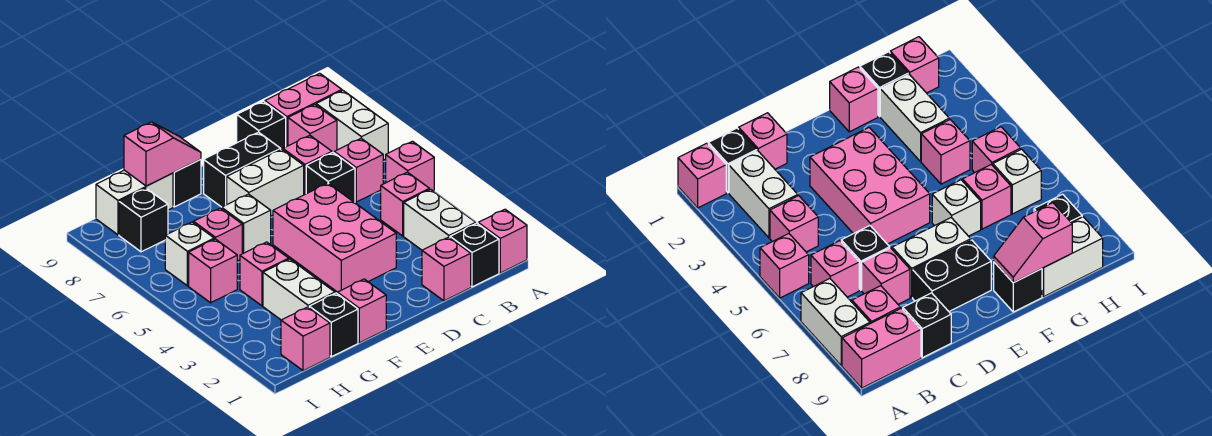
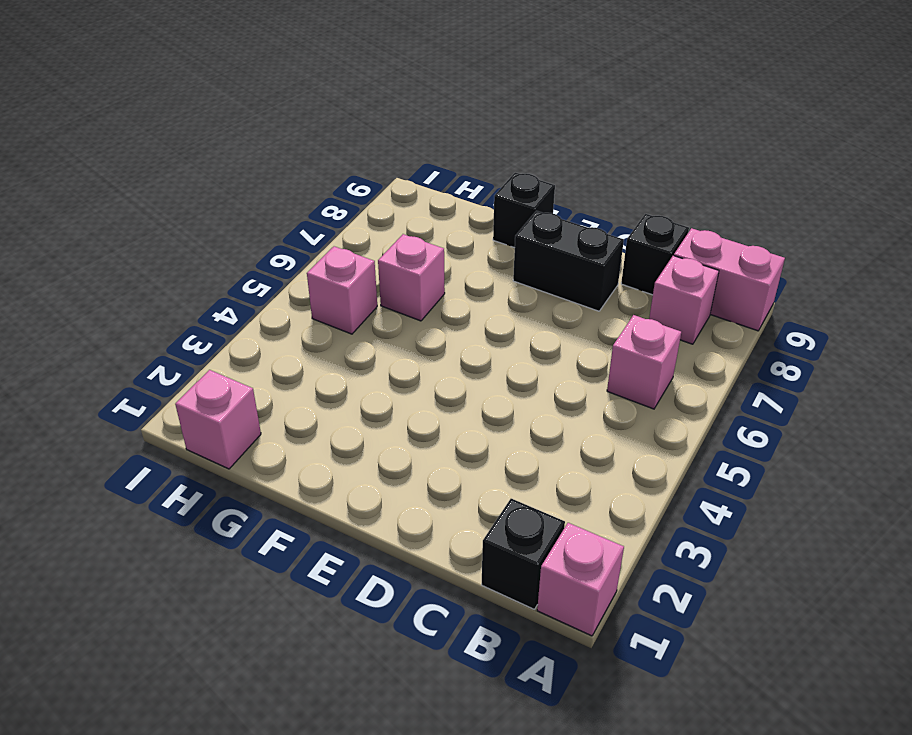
none -> pink 1x1 brick [386,141,434,191]
none -> white 1x2 brick [316,91,388,160]
none -> white 1x2 brick [404,189,476,250]

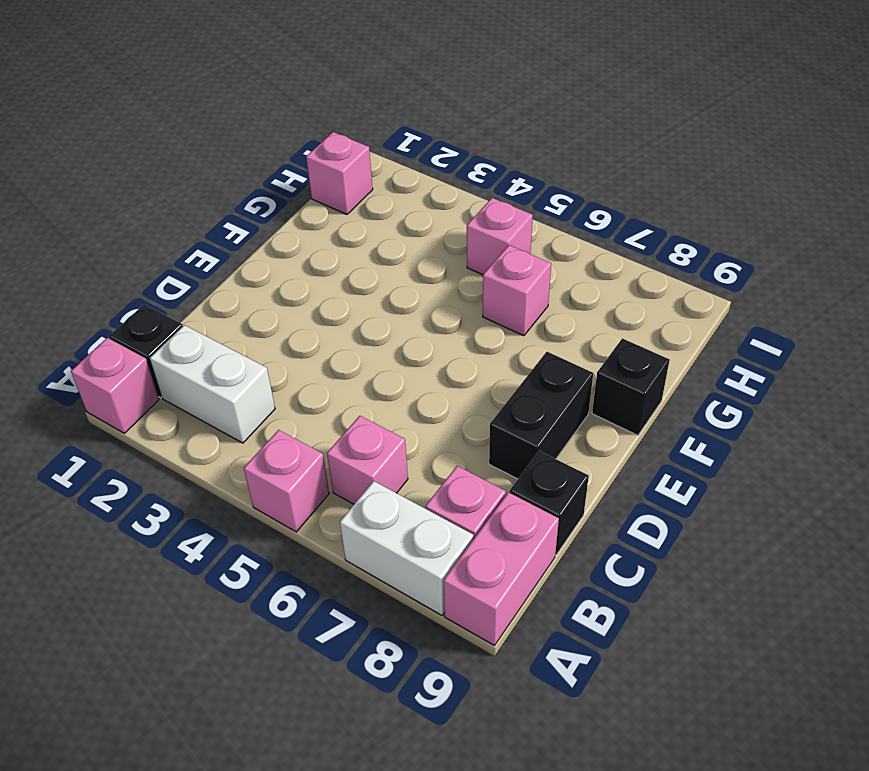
none -> pink 1x1 brick [381,172,429,236]
none -> pink 1x1 brick [422,237,471,301]
none -> black 1x1 brick [306,152,355,203]

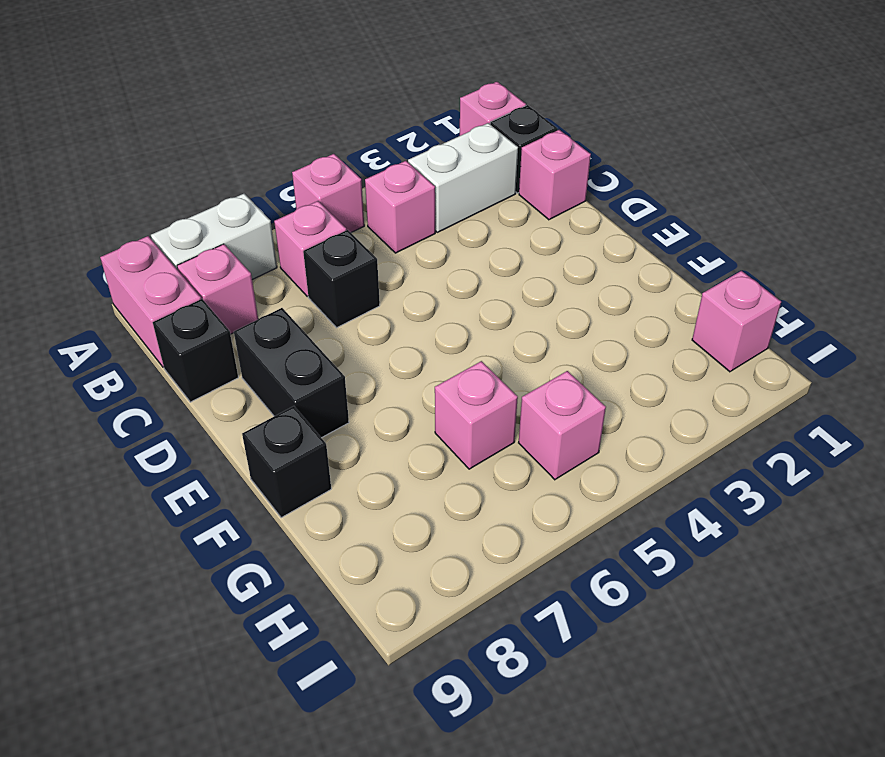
none -> pink 1x1 brick [283,135,332,195]
none -> pink 2x3 brick [273,183,396,292]
none -> white 1x2 brick [227,149,304,216]

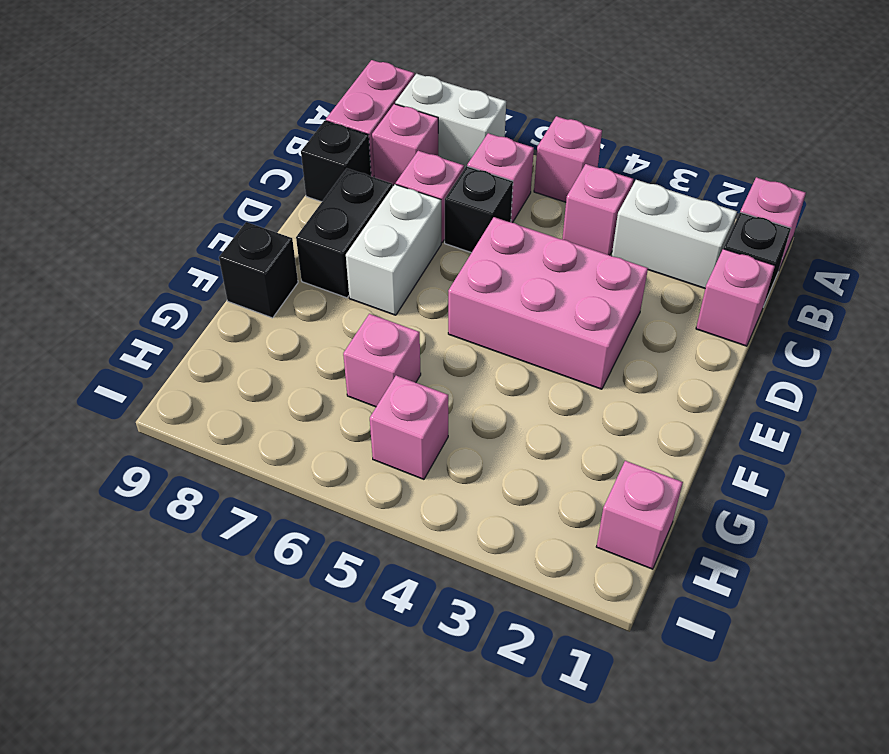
none -> pink 1x1 brick [337,279,386,343]
none -> white 1x1 brick [222,194,271,254]
none -> black 1x1 brick [309,293,358,357]

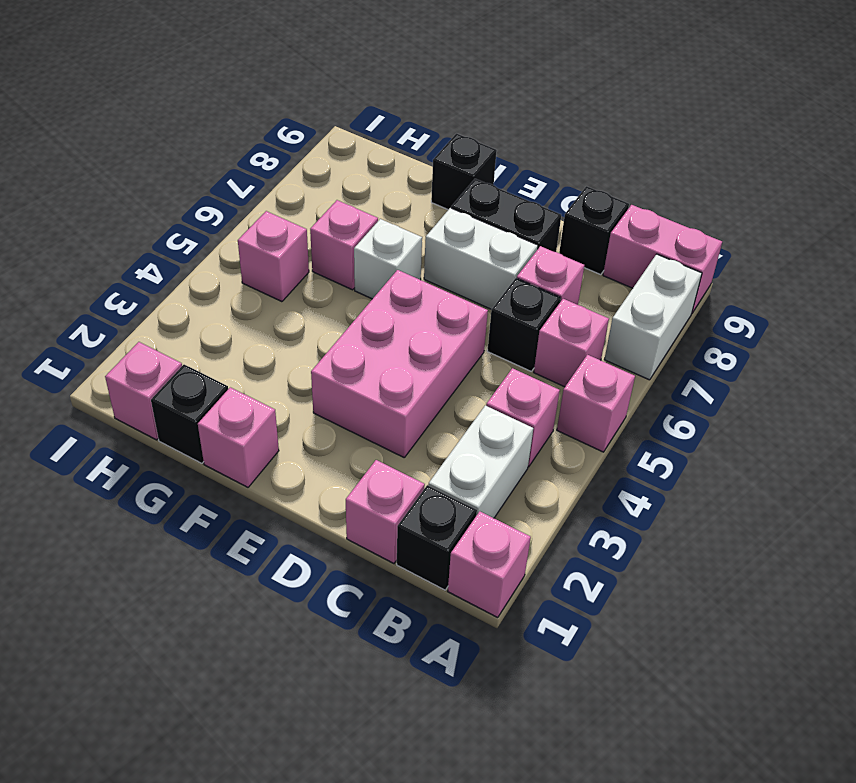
none -> pink 1x1 brick [288,104,337,153]
none -> white 1x2 brick [263,259,335,320]
none -> pink 1x1 brick [240,242,289,306]

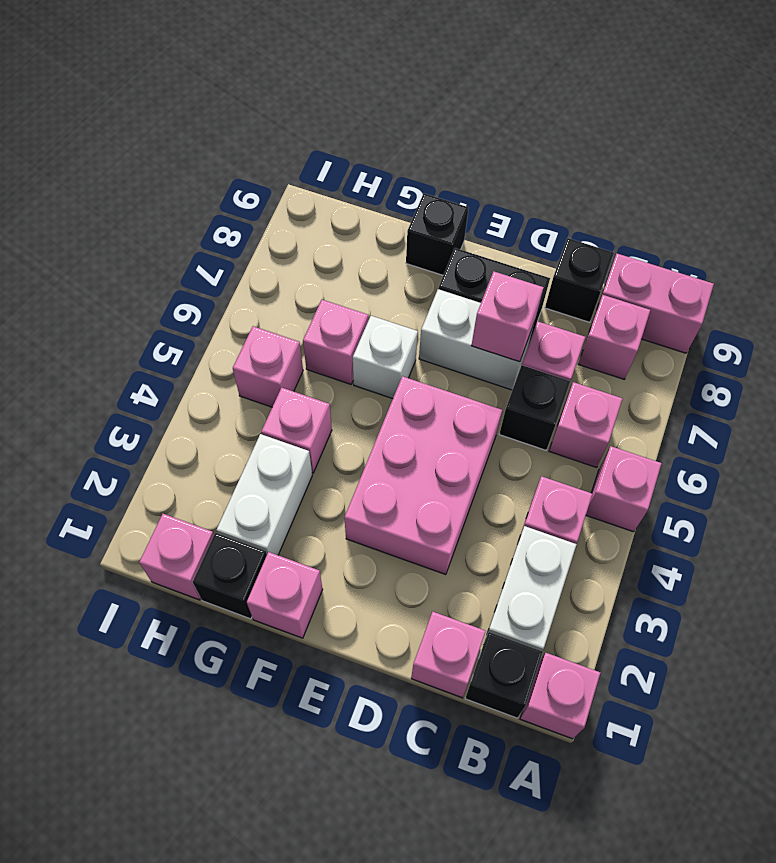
pink 1x1 brick [471,271,544,362] -> none
none -> white 1x2 brick [316,91,388,160]
none -> white 1x2 brick [96,170,173,235]
none -> white 1x1 brick [165,222,214,286]

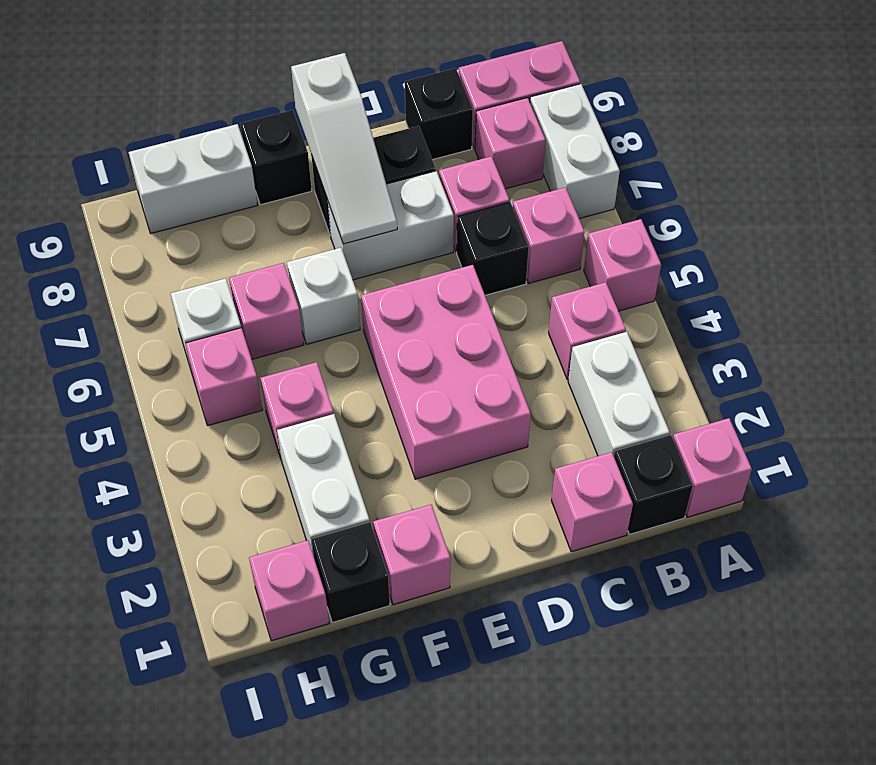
white 1x3 slope [291,53,397,244] -> none
none -> black 1x1 brick [119,188,168,252]
none -> pink 1x2 slope [124,122,201,186]

